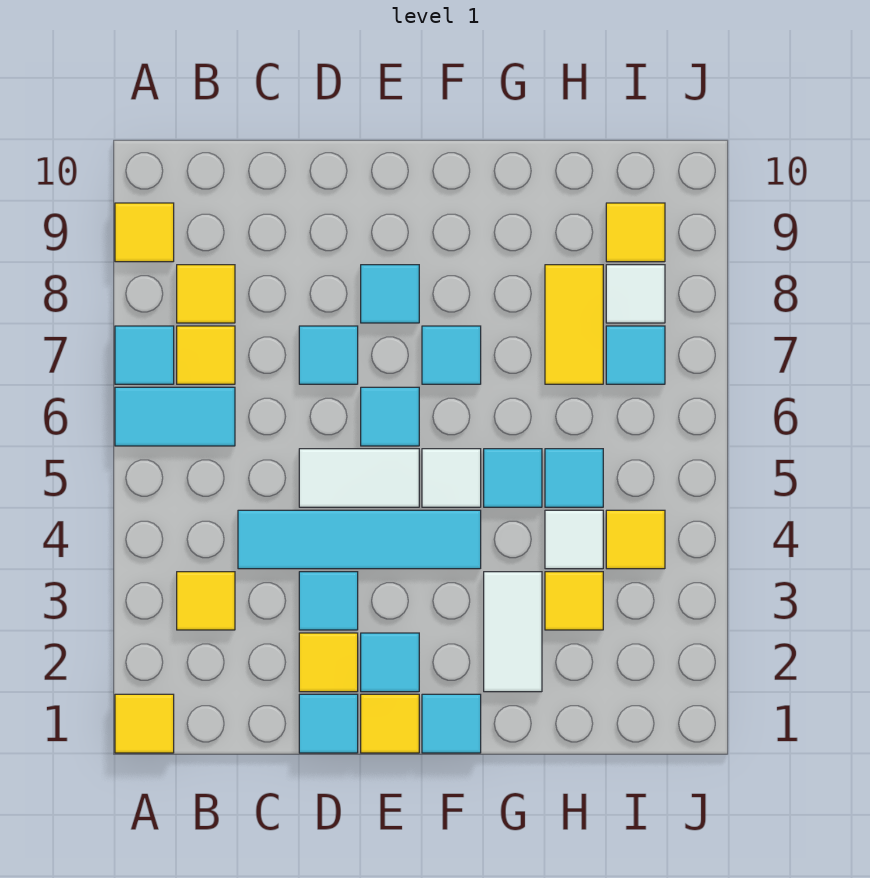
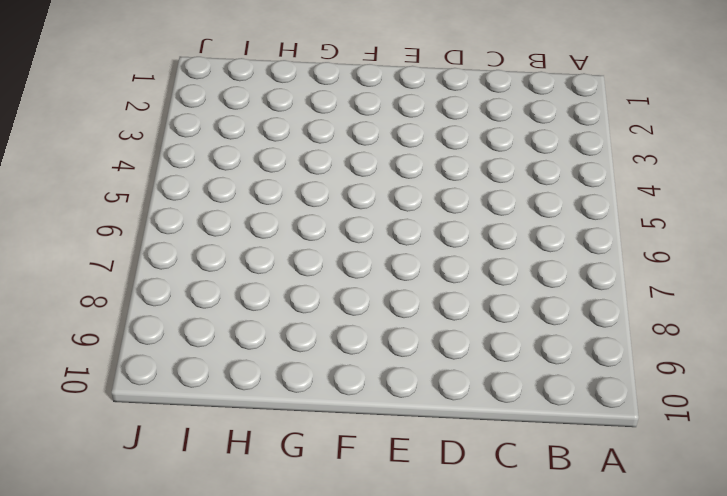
none -> yellow 1x1 tile [115,694,174,753]
none -> cyan 1x2 tile [115,387,235,446]
none -> cyan 1x1 tile [115,326,174,384]
none -> yellow 1x1 tile [115,203,174,262]

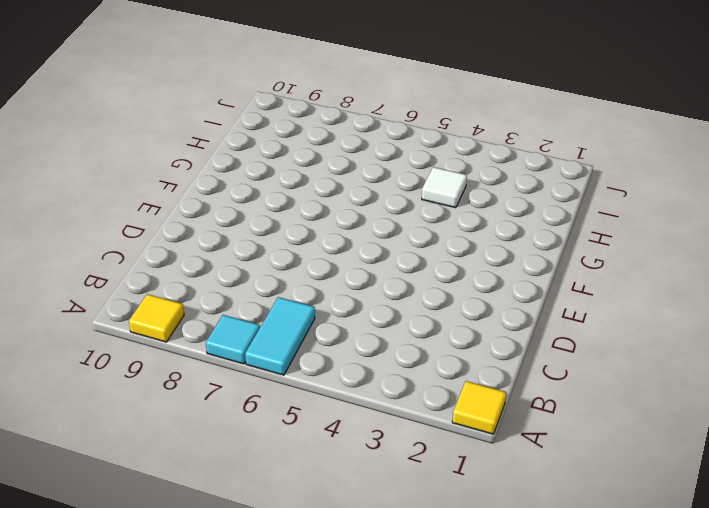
none -> yellow 1x1 tile [177,572,235,630]
none -> yellow 1x1 tile [177,326,235,384]
none -> yellow 1x1 tile [177,265,235,323]
none -> cyan 1x4 tile [238,510,481,569]

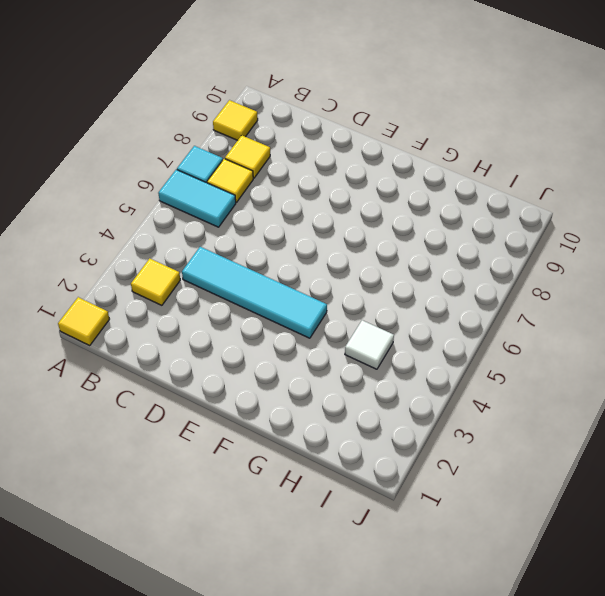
none -> cyan 1x1 tile [299,694,358,753]
none -> yellow 1x1 tile [299,633,358,692]
none -> cyan 1x1 tile [299,572,358,630]
none -> white 1x2 tile [299,449,419,507]

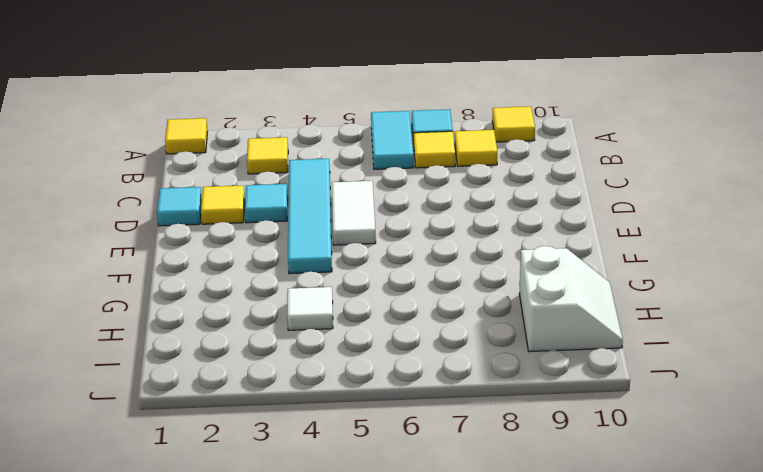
white 2x2 slope [519,246,623,352] -> yellow 1x1 tile [606,203,665,262]
none -> cyan 1x1 tile [299,326,358,384]
none -> yellow 1x1 tile [361,694,419,753]
none -> cyan 1x1 tile [361,633,419,692]
none -> cyan 1x1 tile [361,387,419,446]

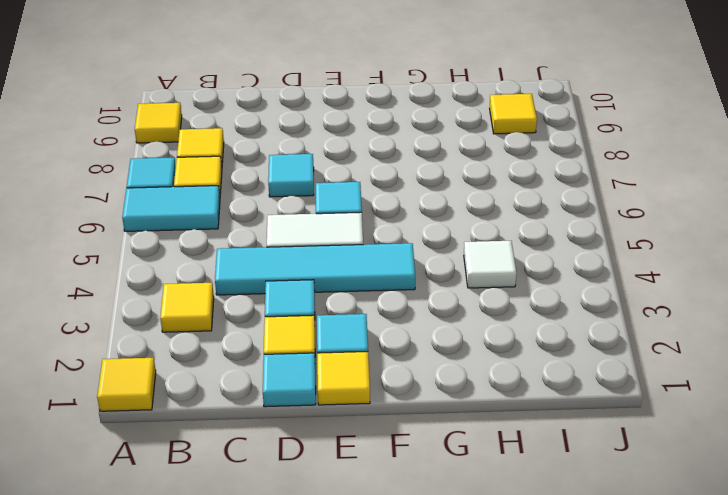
none -> cyan 1x1 tile [361,265,419,323]
none -> cyan 1x1 tile [422,694,481,753]
none -> white 1x1 tile [422,449,481,507]
none -> cyan 1x1 tile [422,326,481,384]

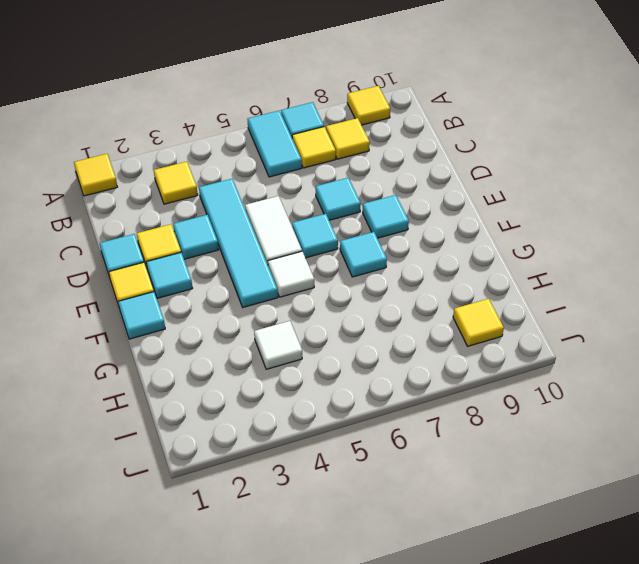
none -> white 1x2 tile [484,572,542,692]
none -> cyan 1x1 tile [484,449,542,507]
none -> yellow 1x1 tile [545,572,603,630]
none -> cyan 1x1 tile [545,449,603,507]

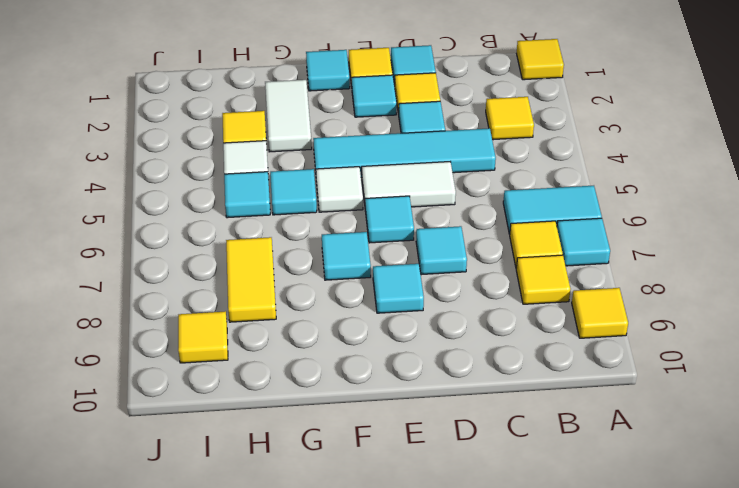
none -> yellow 1x1 tile [606,510,665,569]
none -> cyan 1x1 tile [606,326,665,384]
none -> white 1x1 tile [606,265,665,323]

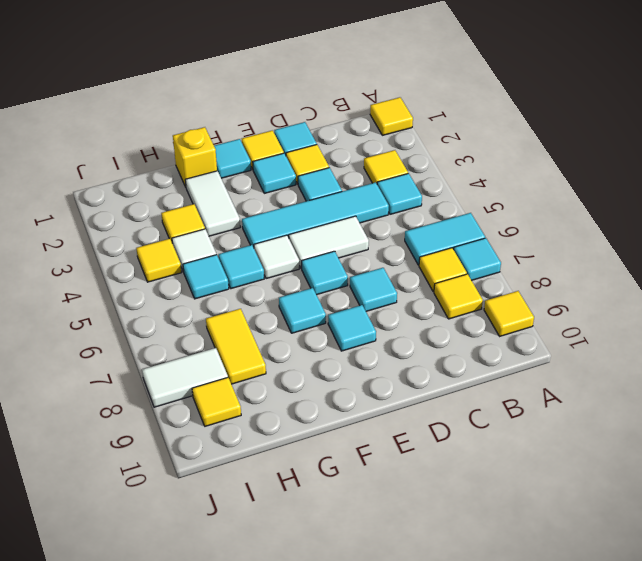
cyan 1x1 tile [377,173,422,214] -> cyan 1x1 tile moved to [606,326,665,384]
yellow 1x1 brick [173,127,217,187] -> none
white 1x2 tile [142,348,228,407] -> white 1x1 tile [606,265,665,323]

